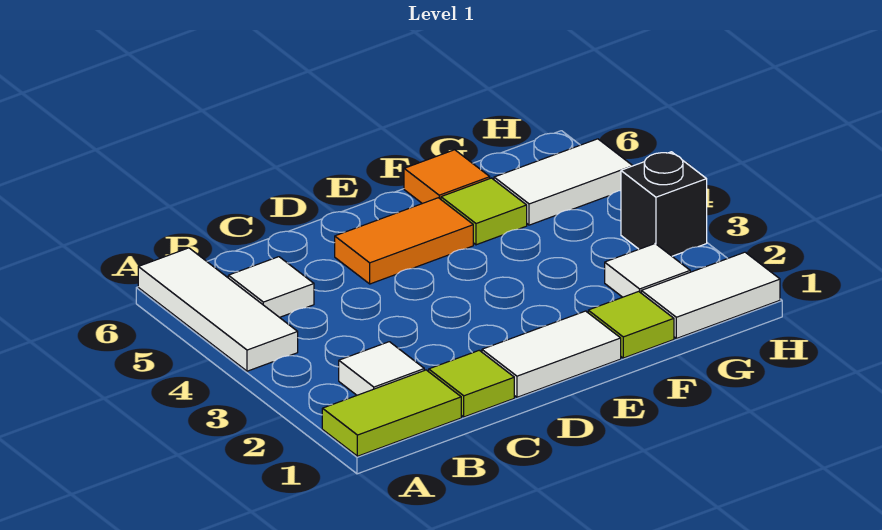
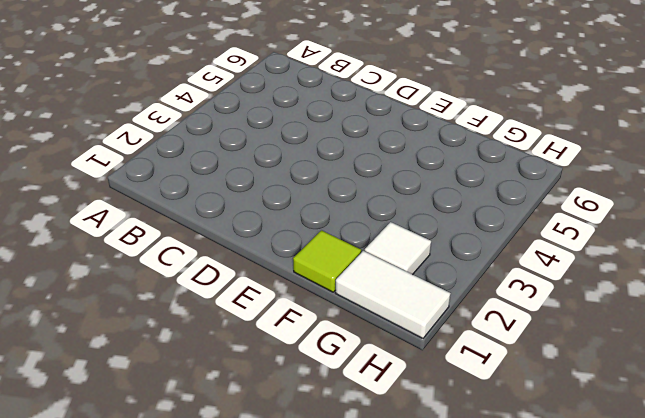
none -> lime 1x2 tile [322,370,461,456]
none -> white 1x3 tile [138,248,298,371]
none -> white 1x1 tile [339,342,424,395]

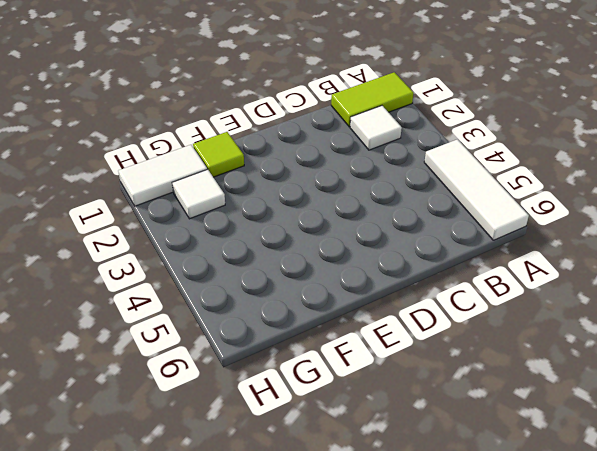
none -> white 1x1 tile [228,257,314,317]
none -> lime 1x1 tile [429,350,514,417]
none -> white 1x2 tile [482,311,621,397]

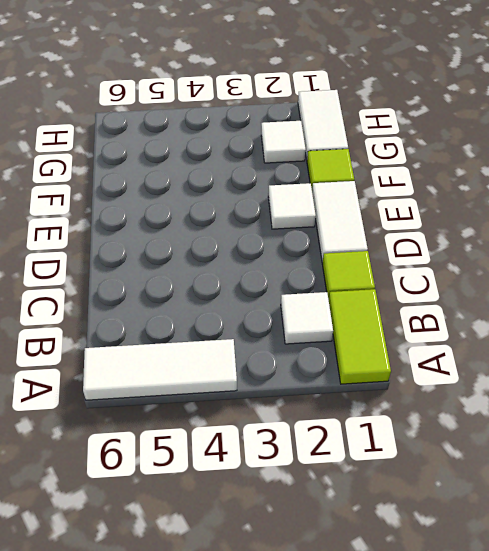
white 1x1 tile [268,183,316,229] -> white 1x1 tile moved to [228,257,314,317]
none -> orange 1x2 tile [335,198,473,284]
none -> lime 1x1 tile [441,178,527,245]
none -> orange 1x1 tile [404,150,490,204]

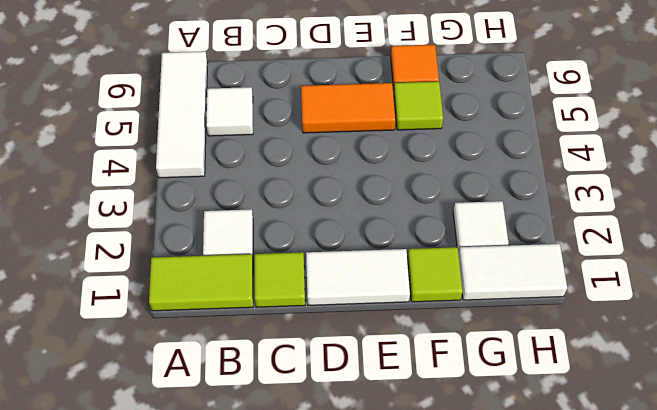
none -> white 1x2 tile [494,139,633,225]
none -> black 1x1 brick [621,152,707,256]

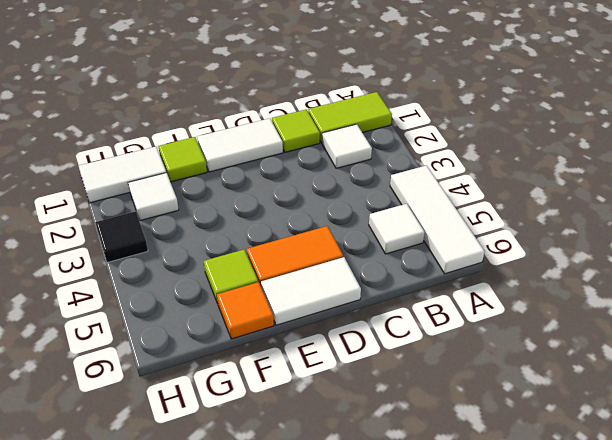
white 1x2 tile [261,257,361,325] -> white 1x2 tile moved to [494,139,633,225]
black 1x1 tile [95,212,148,263] -> black 1x1 brick [621,152,707,256]

